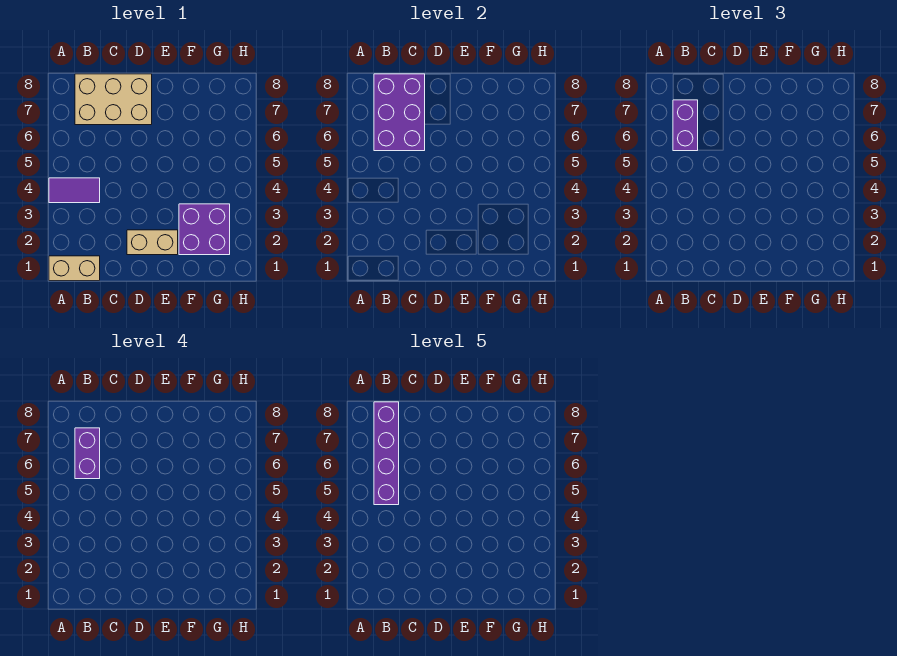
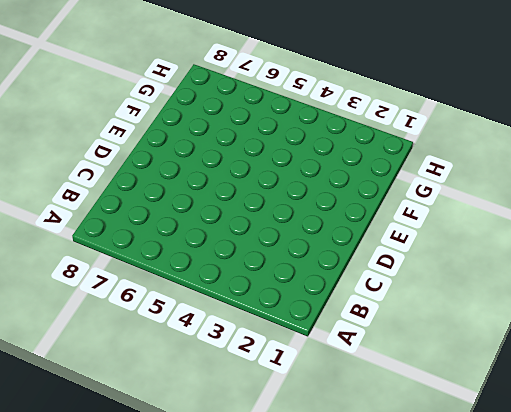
none -> tan 1x2 brick [49,256,100,281]
none -> purple 1x2 tile [49,178,100,203]

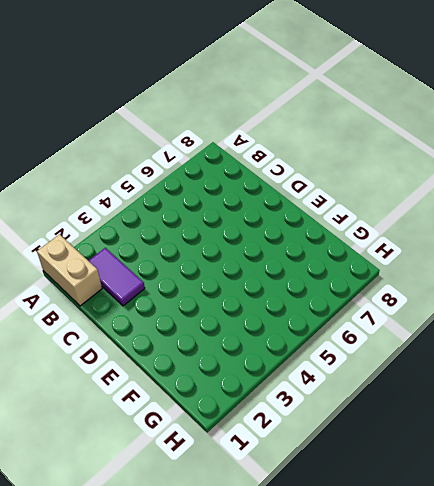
purple 1x2 tile [89,248,145,306] -> purple 1x2 tile moved to [49,178,100,203]
none -> tan 2x3 brick [75,74,152,125]
none -> tan 1x2 brick [127,230,178,255]

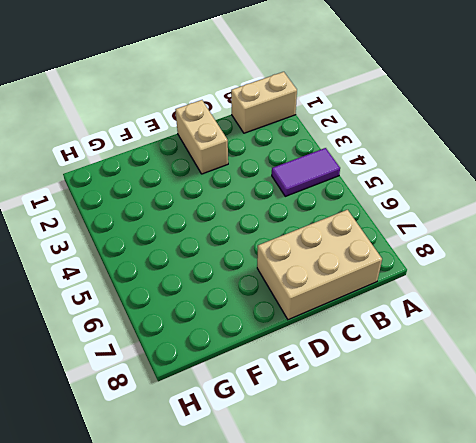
tan 1x2 brick [175,100,228,174] -> tan 1x2 brick turned to [127,230,178,255]
none -> purple 2x2 brick [179,204,230,255]
none -> purple 2x3 brick [374,74,425,151]

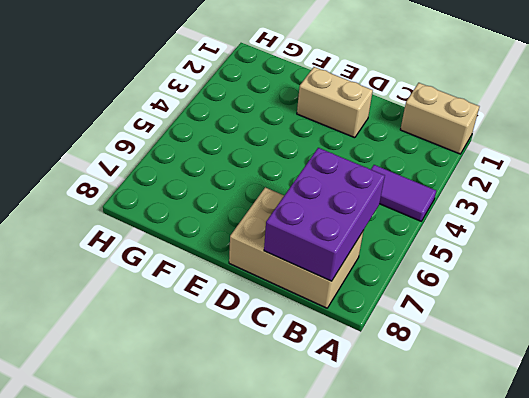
none -> purple 2x2 brick [179,204,230,255]
none -> purple 1x2 brick [673,100,698,151]

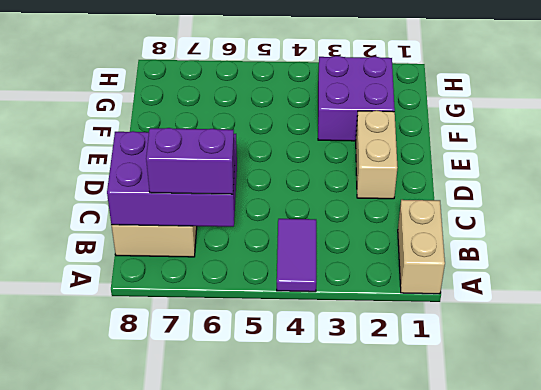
none -> purple 1x2 brick [75,428,100,479]
none -> purple 1x4 brick [374,402,399,505]

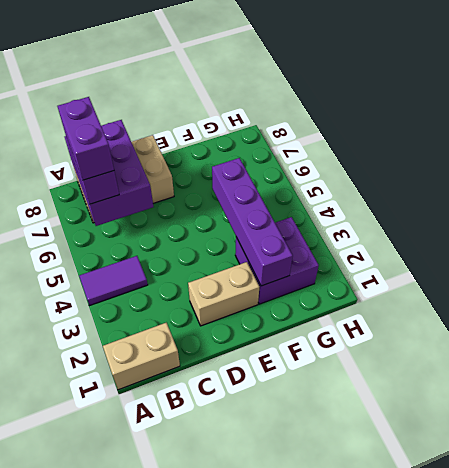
purple 1x4 brick [212,158,293,286] -> purple 1x4 brick moved to [374,402,399,505]

